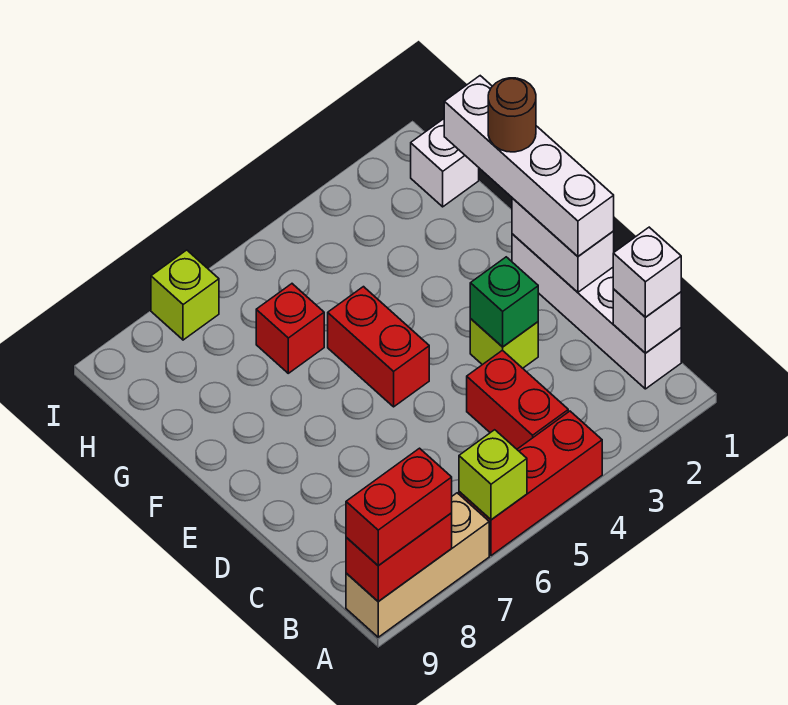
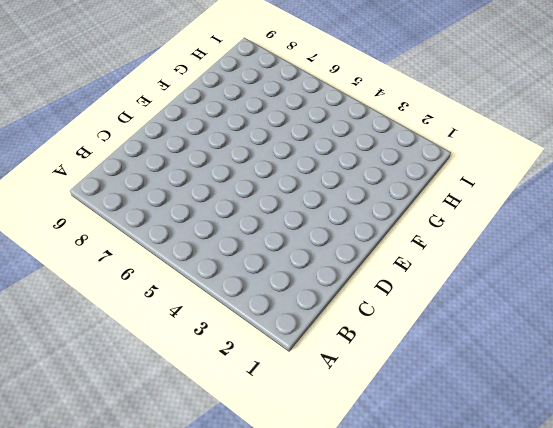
none -> red 1x3 brick [459,411,602,556]
none -> tan 1x3 brick [346,493,489,637]
none -> white 1x4 brick [512,234,681,389]

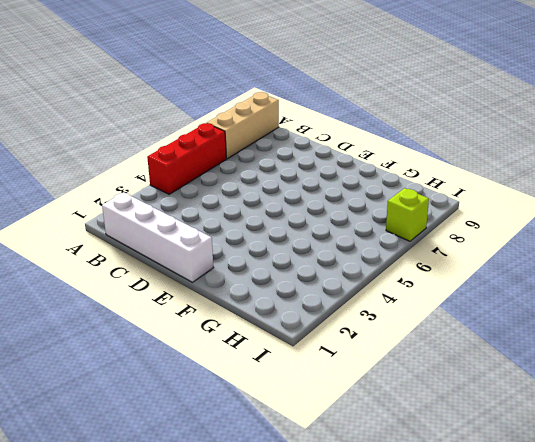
none -> red 1x2 brick [467,350,568,449]
none -> lime 1x1 brick [470,319,538,368]
none -> red 1x2 brick [328,287,429,407]

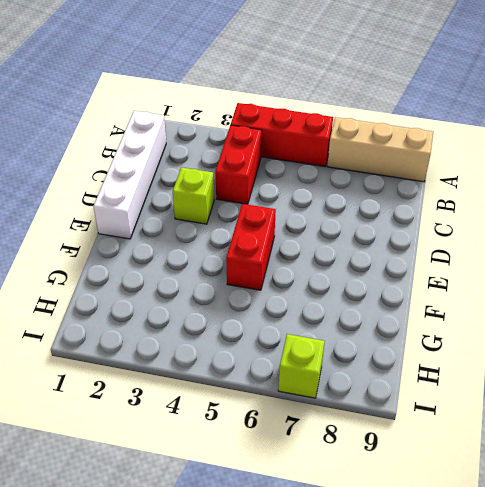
none -> red 1x1 brick [256,284,324,373]
none -> white 1x1 brick [411,119,479,207]
none -> lime 1x1 brick [459,430,527,520]

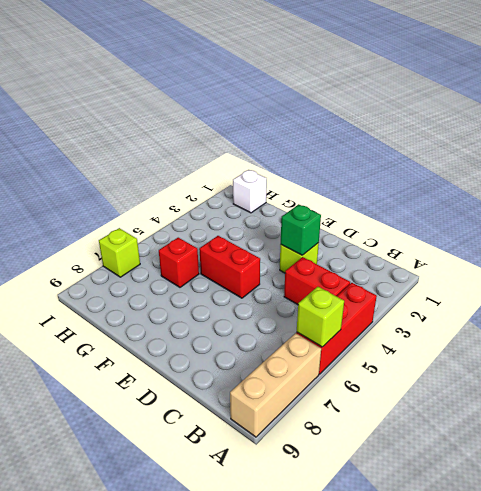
none -> white 1x4 brick [512,234,681,389]
none -> red 1x2 brick [346,513,452,601]
none -> white 1x1 brick [613,289,681,353]

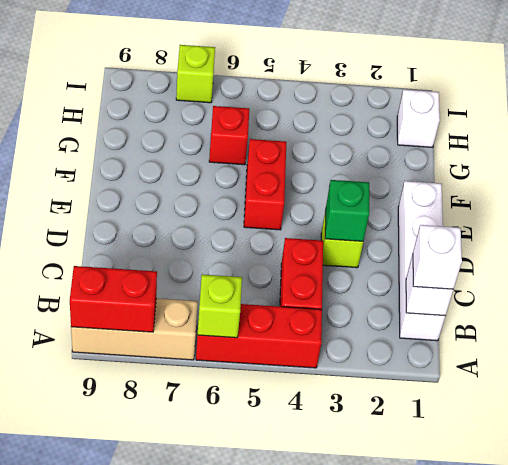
none -> white 1x2 brick [512,198,614,292]
none -> red 1x2 brick [346,448,452,566]
none -> white 1x4 brick [444,76,614,256]

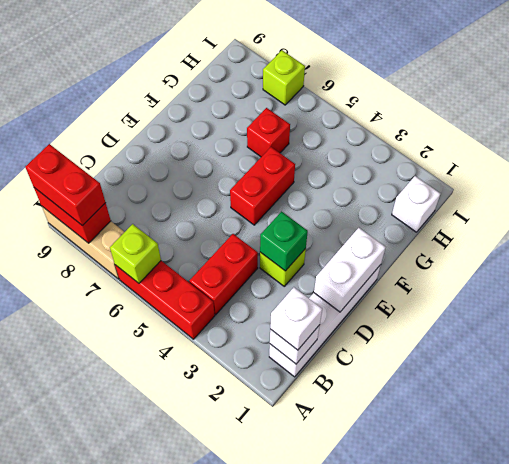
none -> white 1x4 brick [444,76,614,256]
none -> brown 1x1 round brick [488,78,536,152]

